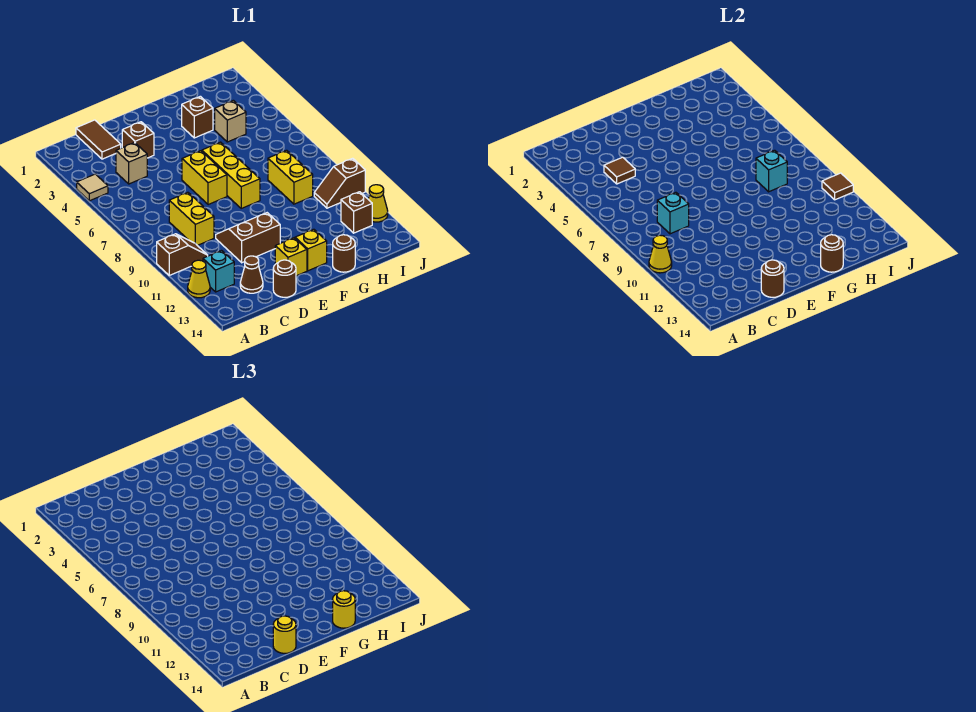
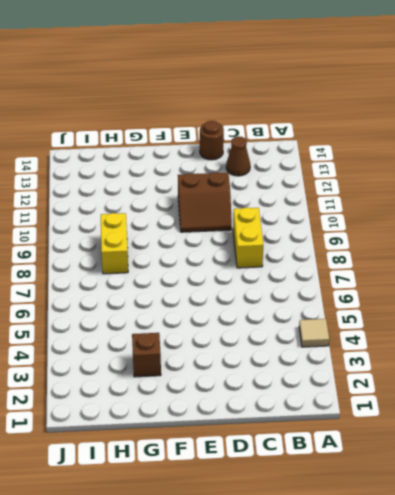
none -> brown 1x2 slope [157,234,208,275]
none -> yellow 1x1 cone [188,260,210,298]
none -> cyan 1x1 brick [203,251,234,292]
none -> brown 1x2 tile [76,120,121,159]

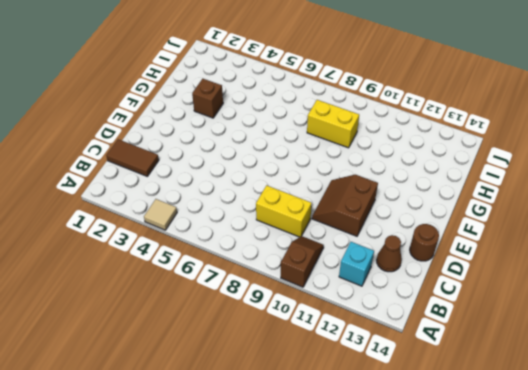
none -> yellow 1x1 cone [188,260,210,298]
none -> tan 1x1 brick [116,143,147,184]
none -> brown 1x1 brick [122,122,154,158]
none -> yellow 1x2 brick [182,151,227,205]

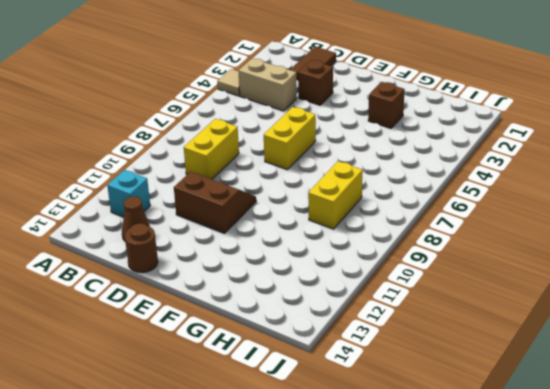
tan 1x2 brick [238,58,297,111] -> tan 1x1 brick [116,143,147,184]
none -> brown 1x2 slope [157,234,208,275]
none -> yellow 1x1 cone [188,260,210,298]
none -> yellow 1x1 brick [275,238,307,276]
none -> yellow 1x3 brick [202,142,260,208]

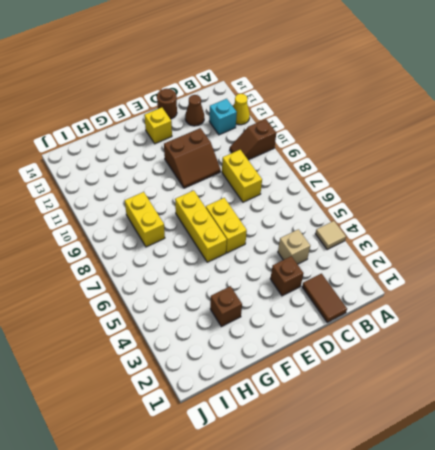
none -> yellow 1x1 brick [295,229,327,271]
none -> brown 1x1 round brick [333,235,355,272]
none -> tan 1x1 brick [215,100,246,142]
none -> brown 1x2 slope [314,158,365,208]

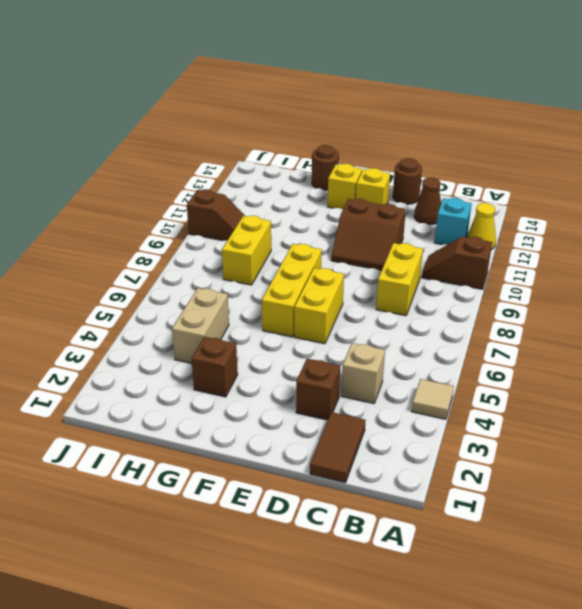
tan 1x2 brick [172,288,229,363] -> tan 1x1 brick [215,100,246,142]
none -> brown 1x1 brick [341,192,372,233]
none -> yellow 1x1 cone [368,185,388,222]
none -> yellow 1x1 cone [649,235,672,273]
none -> brown 1x1 tile [604,157,635,184]

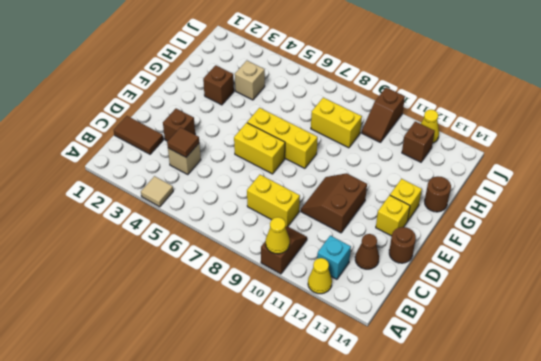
none -> cyan 1x1 brick [657,192,689,234]
none -> brown 1x1 round brick [761,260,784,297]
none -> brown 1x1 round brick [821,235,843,272]
none -> cyan 1x1 brick [756,150,787,192]

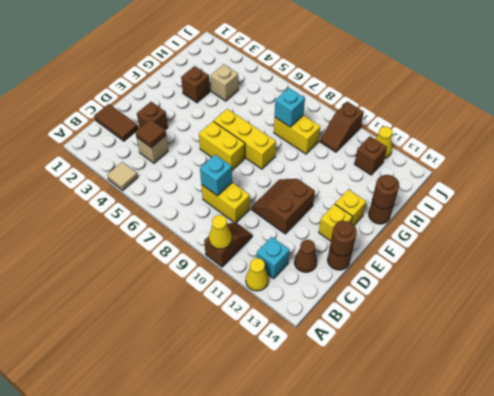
none -> brown 1x1 tile [822,173,853,200]
none -> yellow 1x1 round brick [273,616,296,653]
none -> yellow 1x1 round brick [333,591,355,628]

